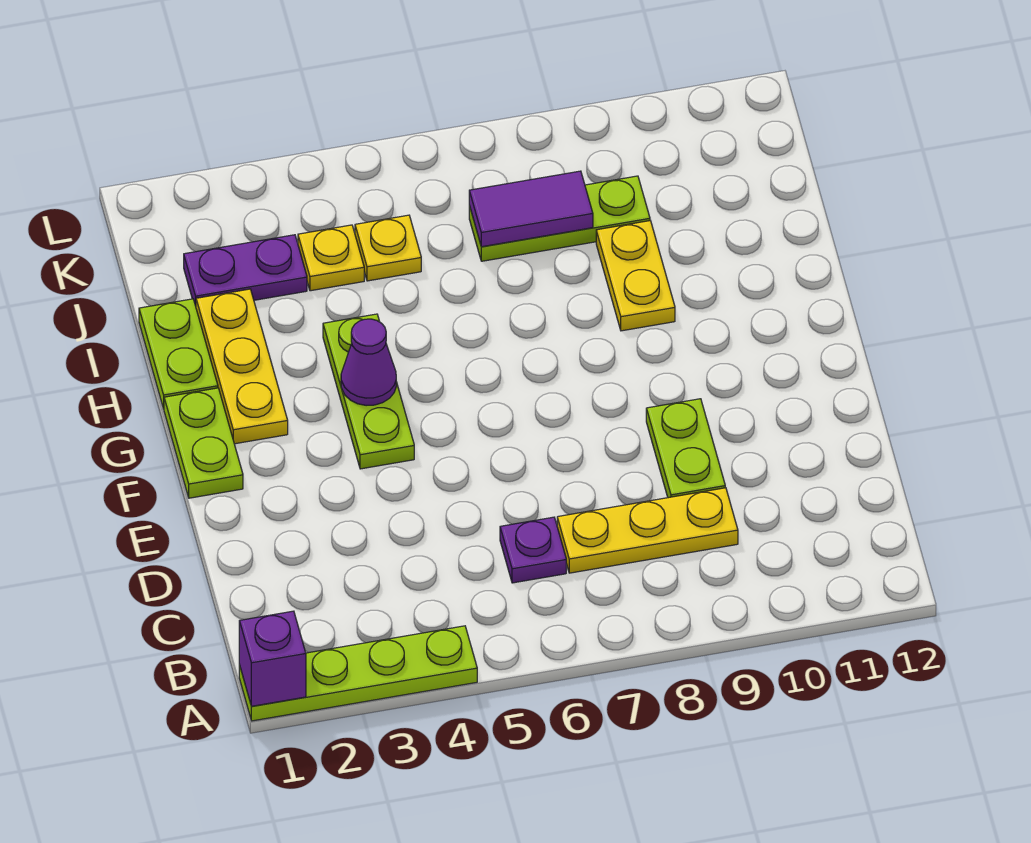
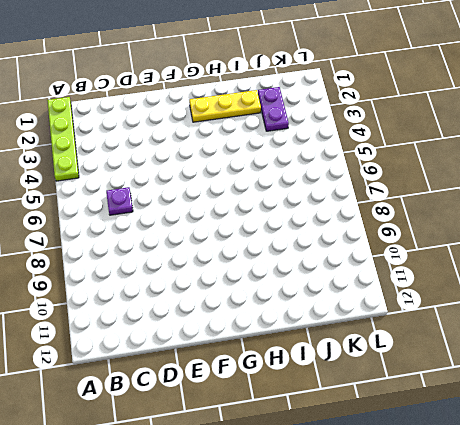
none -> yellow 1x3 plate [557,488,738,573]
none -> lime 1x2 plate [646,399,725,498]
none -> lime 1x2 plate [164,388,243,498]

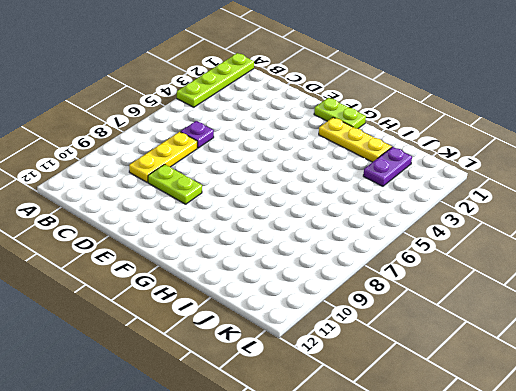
none -> lime 1x3 plate [323,314,414,469]
none -> lime 1x2 plate [139,299,218,409]
none -> yellow 1x2 plate [596,221,675,331]

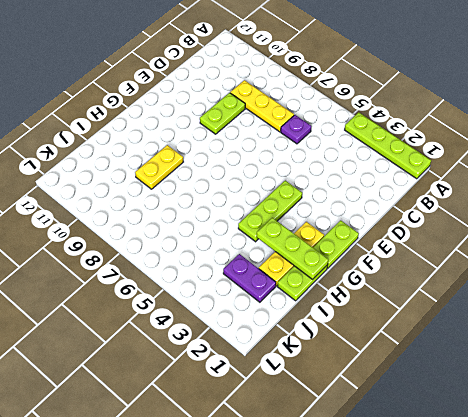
lime 1x3 plate [257,218,328,279] -> lime 1x3 plate moved to [469,176,650,261]
none -> yellow 1x1 plate [298,225,364,291]
none -> yellow 1x1 plate [355,215,421,281]
none -> purple 1x1 brick [239,611,306,706]

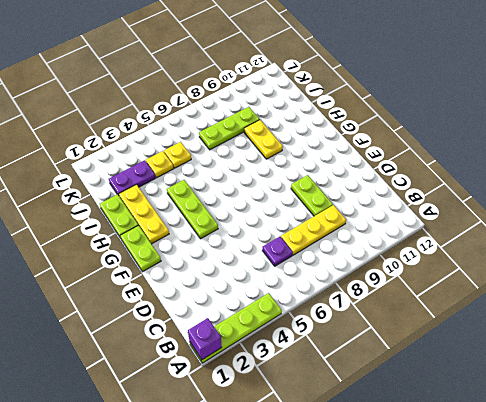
none -> purple 1x1 cone [341,319,396,406]
none -> purple 1x2 tile [469,171,593,247]

